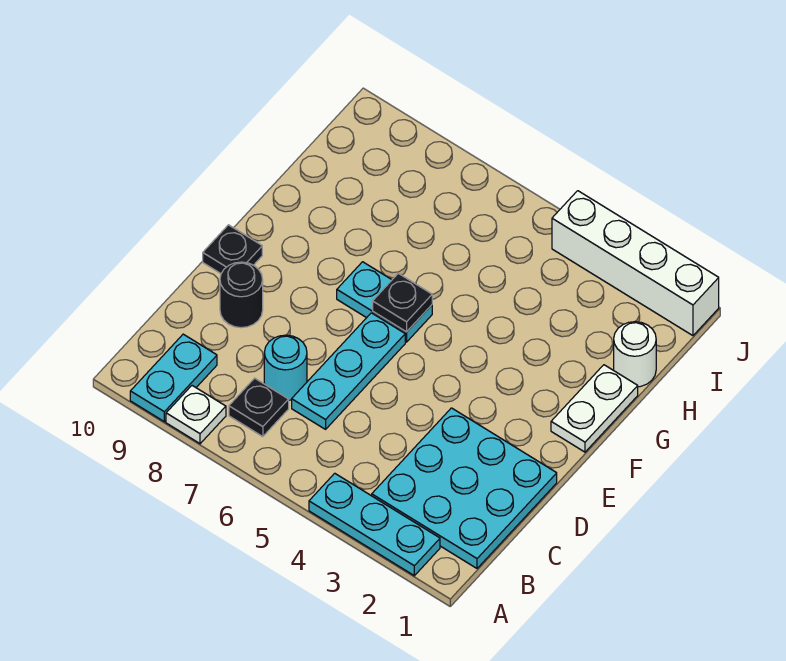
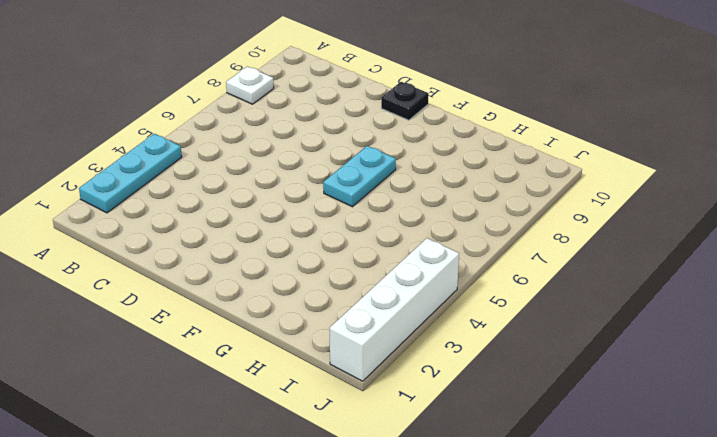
none -> cyan 1x2 plate [130,334,217,422]
none -> cyan 3x3 plate [372,408,557,568]
none -> black 1x1 plate [229,378,289,437]

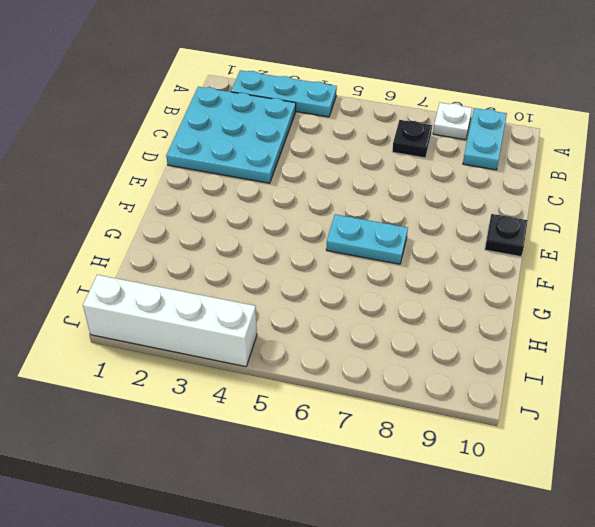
none -> cyan 1x3 plate [292,313,405,429]
none -> cyan 1x1 round brick [264,335,307,400]
none -> black 1x1 round brick [220,262,263,328]

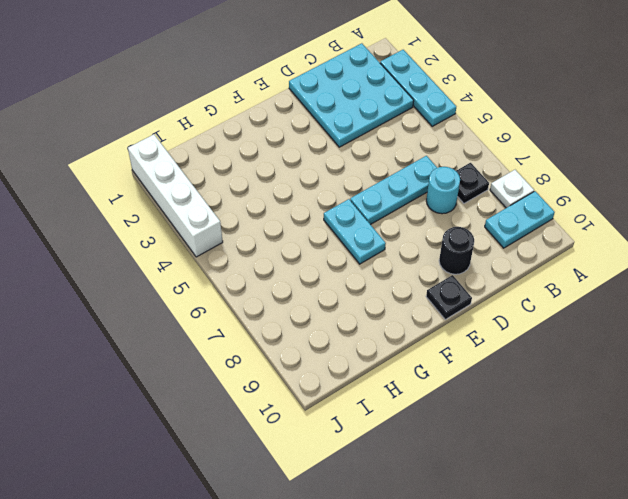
none -> white 1x2 plate [551,365,638,452]
none -> white 1x1 round brick [614,322,656,387]
none -> black 1x1 plate [373,273,432,332]

